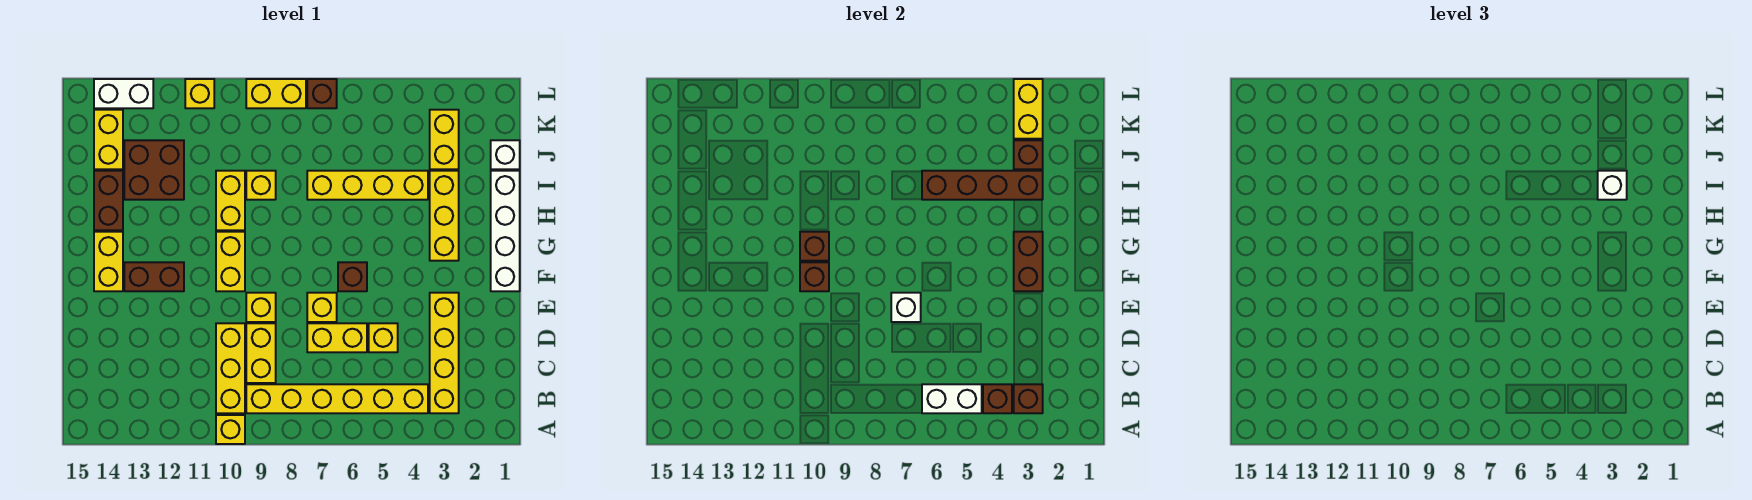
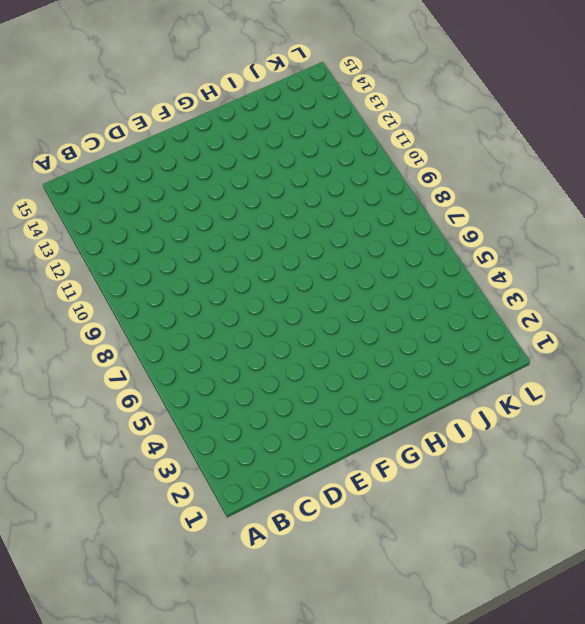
none -> yellow 1x1 brick [216,415,245,444]
none -> yellow 1x4 brick [430,293,459,413]
none -> yellow 1x6 brick [246,384,428,413]
none -> yellow 1x3 brick [216,323,245,413]

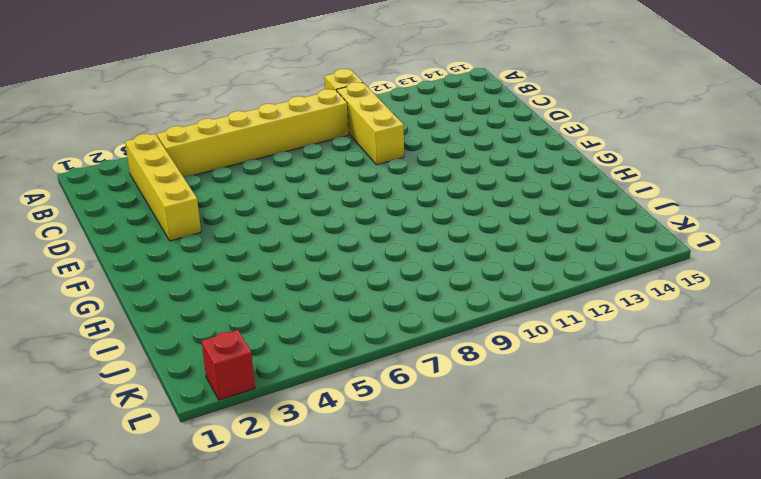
red 1x1 brick [202,330,255,400] -> none
none -> yellow 1x2 brick [246,323,276,383]
none -> yellow 1x1 brick [369,323,398,352]
none -> yellow 1x2 brick [307,323,367,352]
none -> yellow 1x1 brick [307,293,337,322]

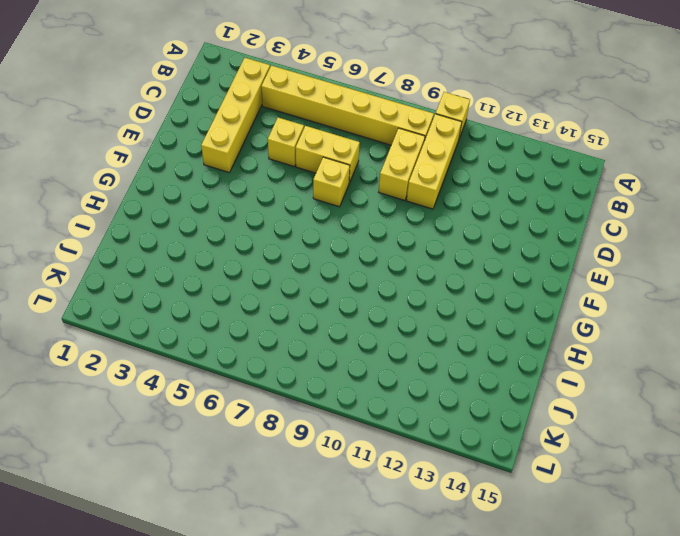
none -> yellow 1x1 brick [246,293,276,322]
none -> white 1x4 brick [491,171,520,291]
none -> brown 1x1 brick [338,262,367,291]
none -> yellow 1x2 brick [216,232,245,291]

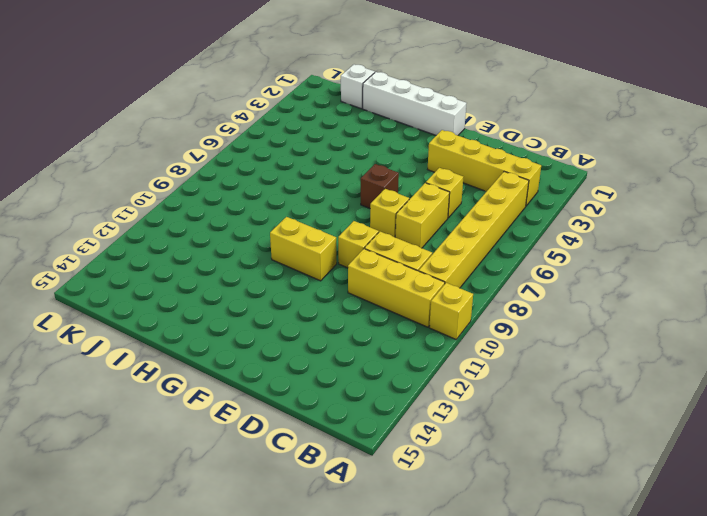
none -> brown 1x2 brick [124,262,184,291]
none -> yellow 1x2 brick [94,232,123,291]
none -> yellow 1x3 brick [430,171,459,261]
none -> yellow 1x2 brick [216,171,245,230]

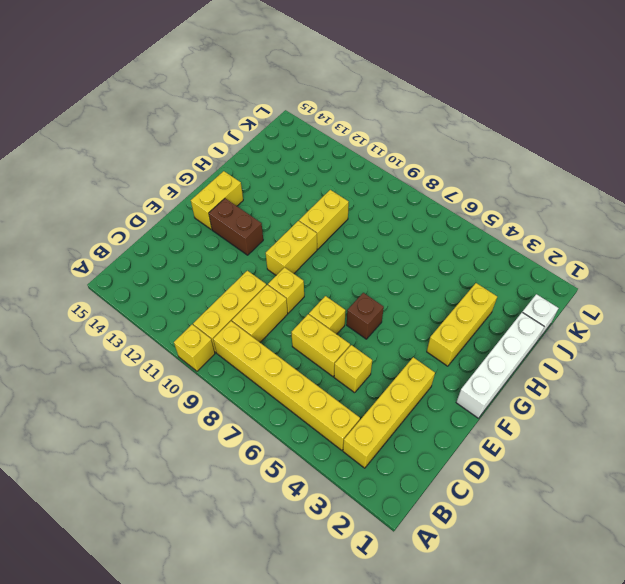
none -> brown 1x2 brick [94,171,123,230]
none -> yellow 1x4 brick [307,171,428,200]
none -> yellow 1x1 brick [246,171,276,200]
none -> brown 2x2 brick [124,140,184,200]

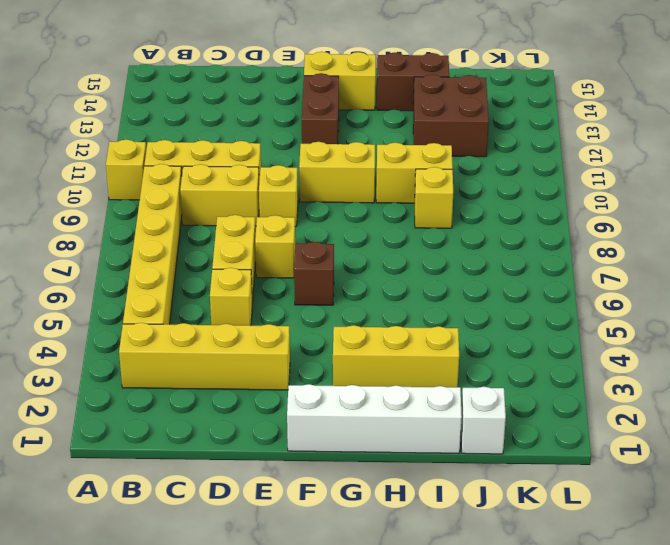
none -> yellow 1x4 brick [307,171,428,200]
none -> yellow 1x2 brick [430,110,459,169]
none -> yellow 1x2 brick [94,110,123,169]
none -> brown 1x1 brick [307,79,337,108]

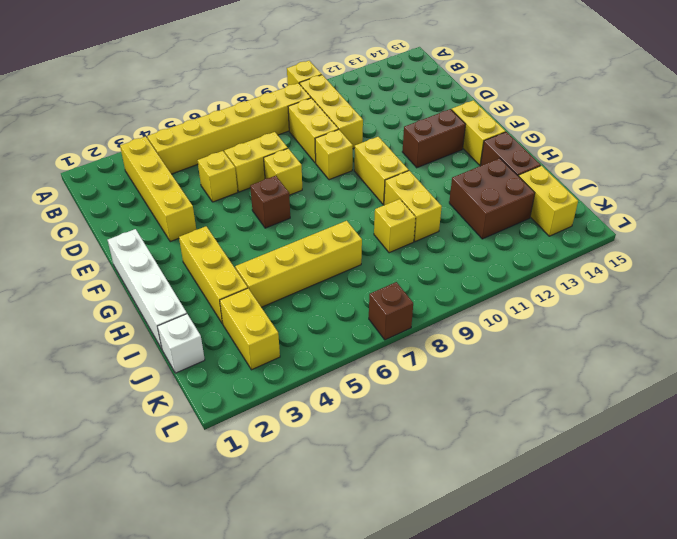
none -> yellow 1x2 brick [246,79,306,108]
none -> yellow 1x1 brick [185,79,214,108]
none -> white 1x2 brick [94,79,153,108]
none -> brown 1x1 brick [1014,384,1043,413]

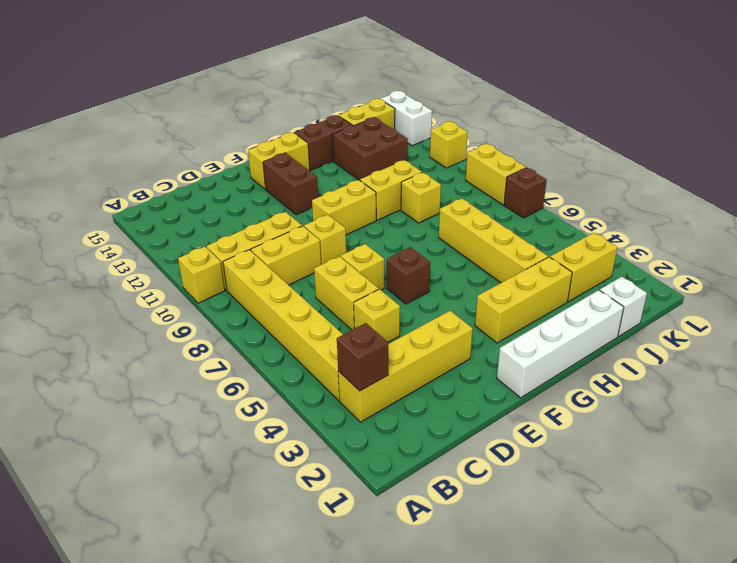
none -> brown 1x1 brick [983,384,1012,413]
none -> white 1x2 brick [922,384,982,413]
none -> white 1x1 brick [891,293,921,322]
none -> brown 1x2 brick [1014,232,1043,291]

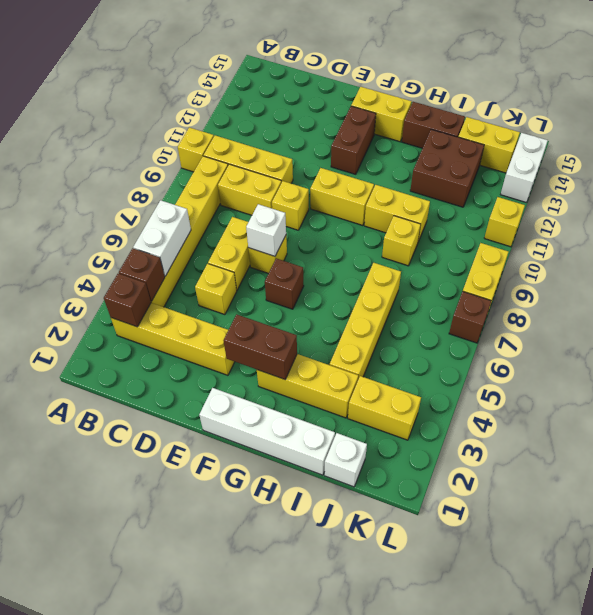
none -> brown 1x1 brick [800,262,829,291]
none -> brown 1x1 brick [800,232,829,261]
none -> brown 1x4 brick [922,171,1043,200]
none -> brown 1x1 brick [1014,140,1043,169]

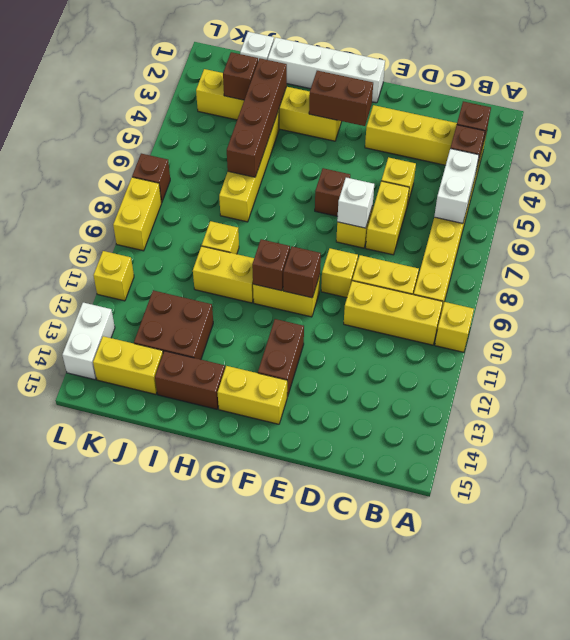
none -> yellow 1x2 brick [1014,79,1043,139]
none -> white 1x1 brick [1598,171,1627,200]

